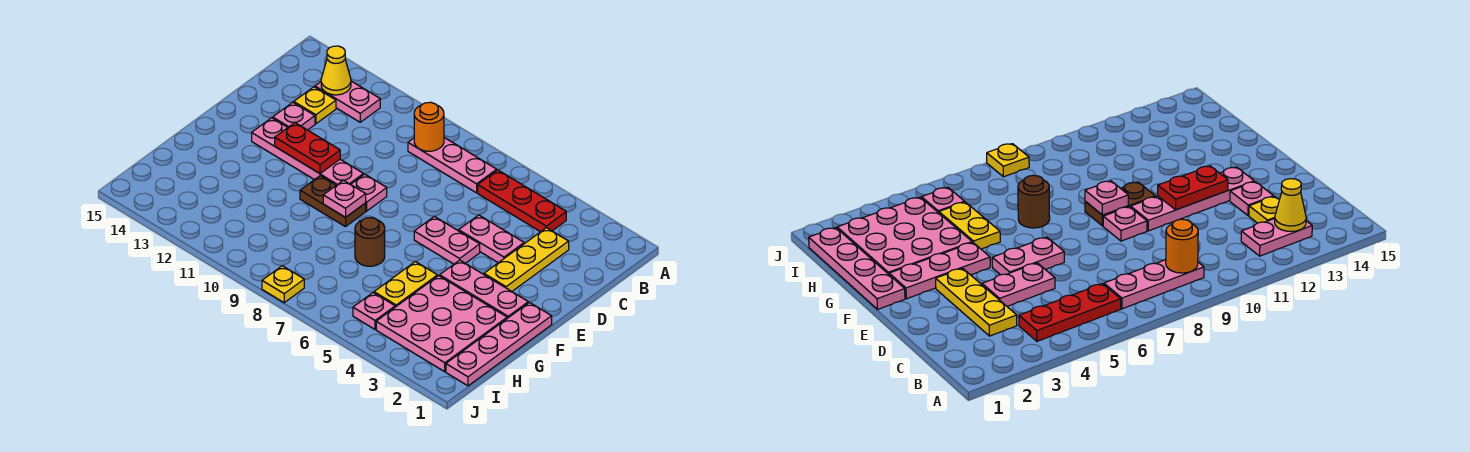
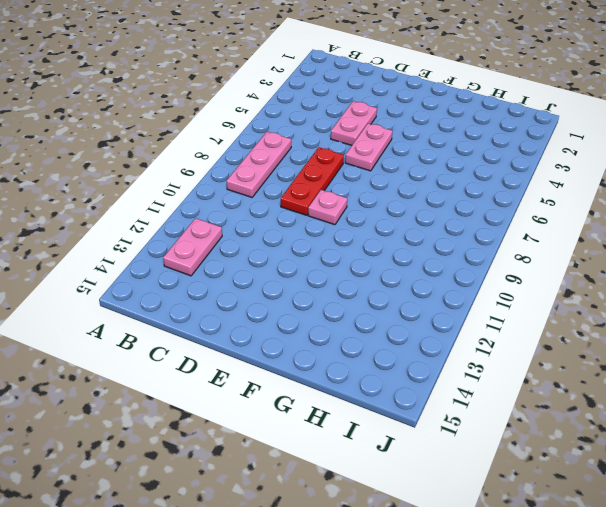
red 1x3 plate [281,147,344,215] -> red 1x3 plate moved to [478,170,566,232]
none -> yellow 1x3 plate [484,228,569,291]
none -> yellow 1x1 plate [294,87,336,124]
none -> pink 1x1 plate [273,102,315,130]

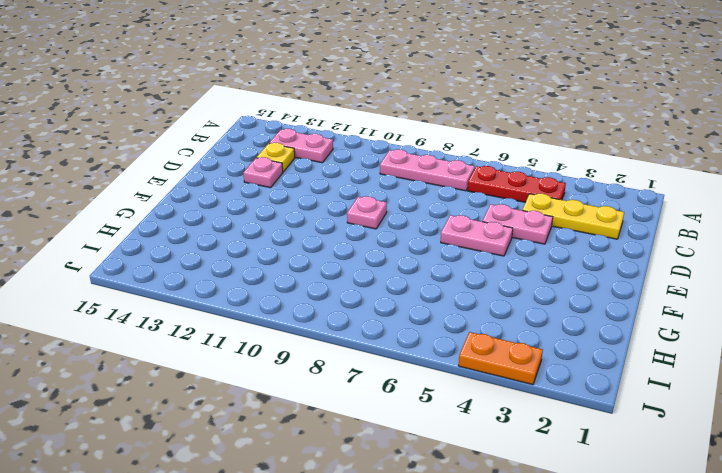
yellow 1x3 plate [522,194,624,239] -> yellow 1x3 plate turned to [484,228,569,291]
orange 1x2 plate [459,332,543,385] -> none
none -> pink 1x4 plate [252,118,364,185]
none -> pink 1x4 plate [446,303,552,386]
none -> pink 1x3 plate [440,260,528,318]

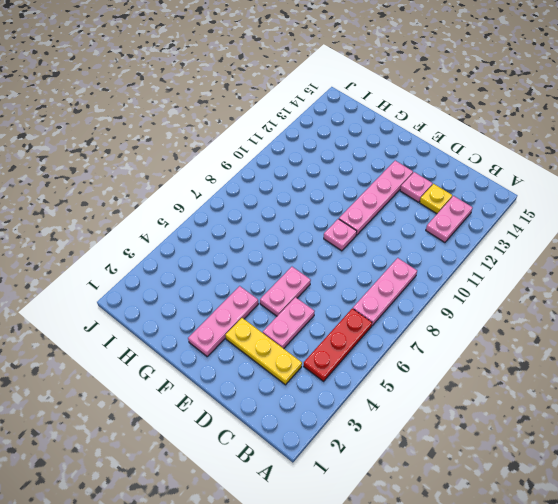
none -> pink 1x4 plate [446,303,552,386]
none -> brown 1x2 plate [300,176,366,227]
none -> pink 3x3 plate [376,276,507,372]

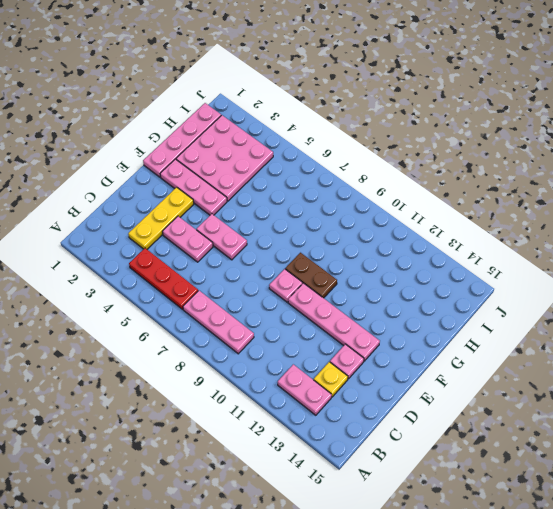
none -> yellow 1x2 plate [374,262,437,307]
none -> brown 1x1 round brick [355,218,385,266]
none -> pink 1x1 plate [353,293,395,329]

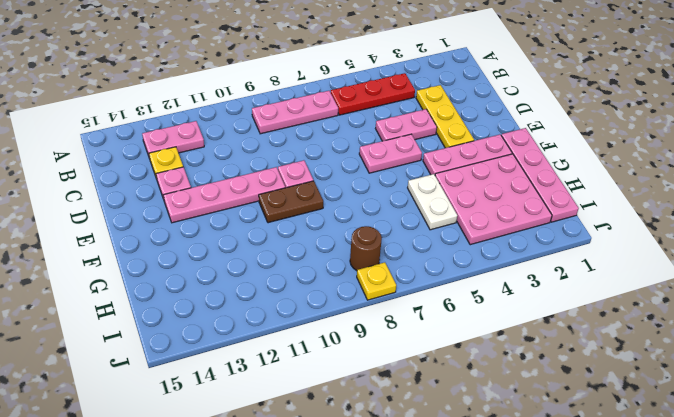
white 1x2 plate [408,174,457,230] -> yellow 1x2 plate [374,262,437,307]
brown 1x1 round brick [350,226,382,271] -> brown 1x1 round brick moved to [355,218,385,266]
none -> pink 1x1 plate [353,293,395,329]
none -> orange 1x1 round brick [414,102,444,151]
none -> yellow 1x1 cone [321,46,351,95]

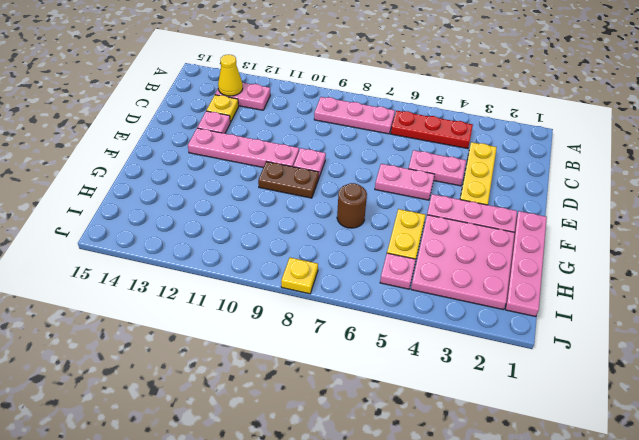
none -> orange 1x1 round brick [414,102,444,151]
none -> red 1x2 plate [275,123,340,174]
none -> pink 1x1 plate [323,180,366,217]

